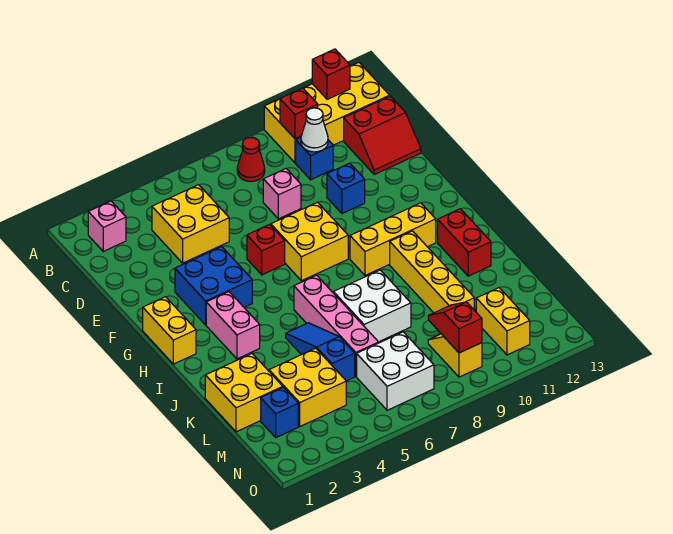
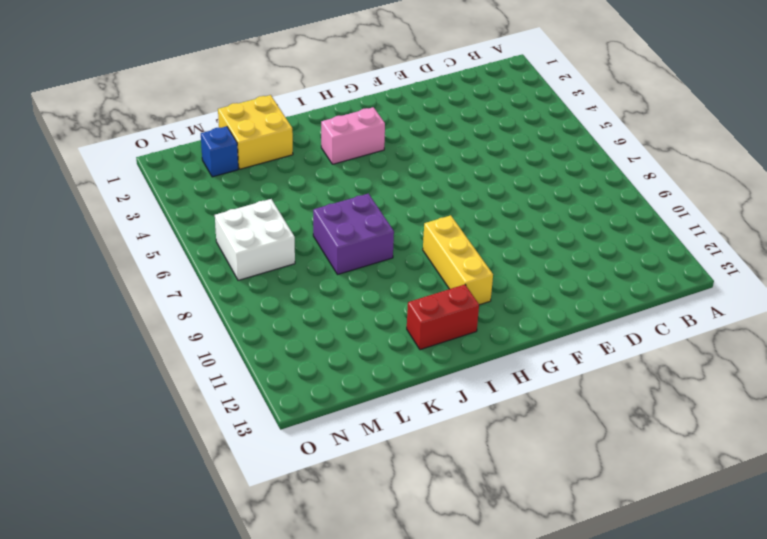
purple 2x2 brick [313,194,394,275] -> white 2x2 brick [333,270,411,342]
none -> yellow 2x4 brick [264,62,390,163]
none -> pink 1x1 brick [88,201,126,251]
none -> red 1x1 cone [237,137,265,181]

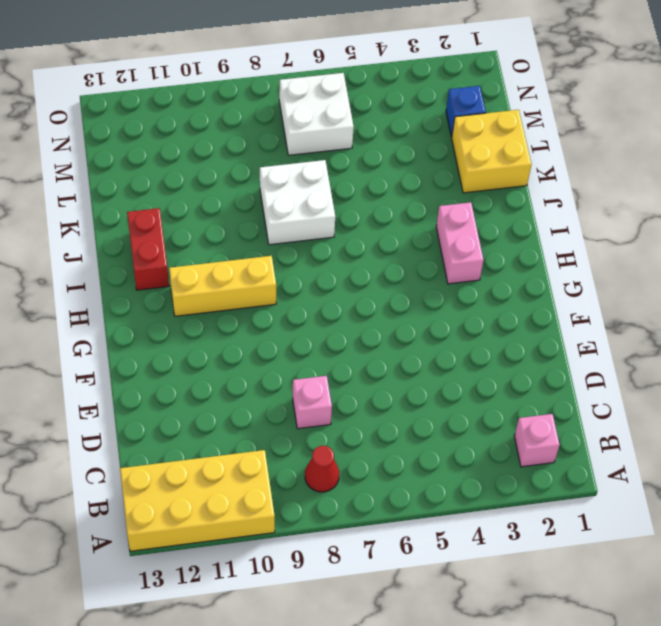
none -> yellow 2x2 brick [152,185,229,263]
none -> blue 1x1 brick [296,138,333,180]
none -> red 2x2 slope [344,96,421,174]

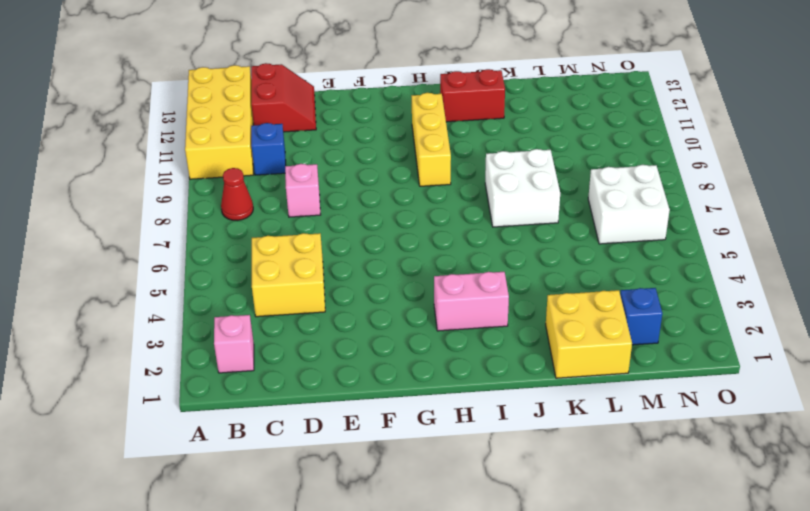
none -> blue 1x1 brick [327,163,365,214]
none -> blue 2x2 brick [175,247,252,325]
none -> red 1x1 brick [247,224,285,275]

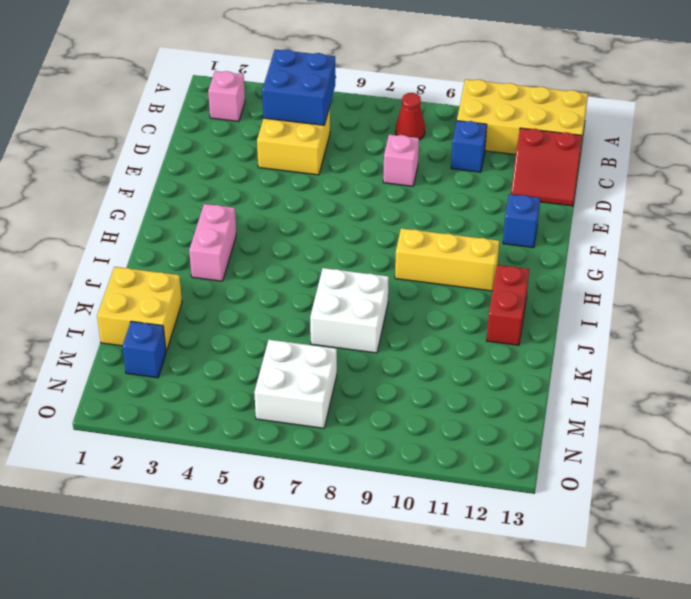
blue 2x2 brick [262,49,335,125] -> blue 2x2 brick moved to [175,247,252,325]
blue 1x1 brick [503,194,540,248] -> blue 1x1 brick moved to [327,163,365,214]
none -> red 1x1 brick [247,224,285,275]
none -> yellow 2x2 brick [271,202,348,281]
none -> yellow 1x2 brick [143,297,196,364]

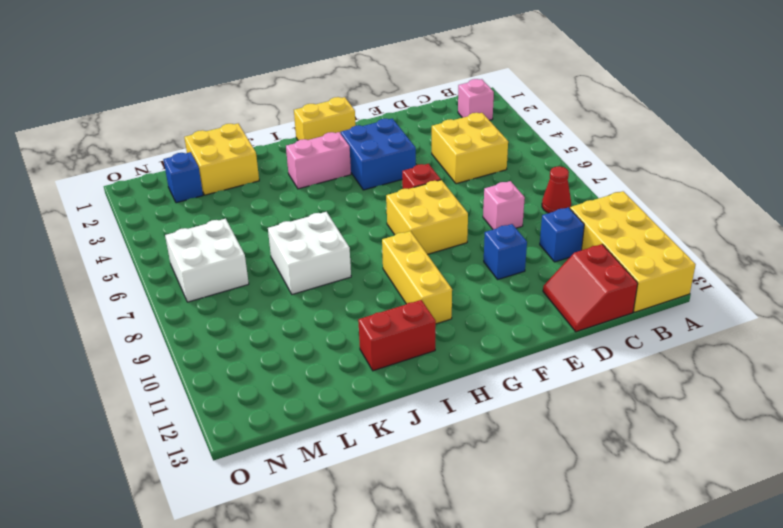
none -> pink 1x4 brick [294,275,379,376]
none -> yellow 1x4 brick [390,231,474,313]
none -> blue 1x3 slope [286,323,355,381]

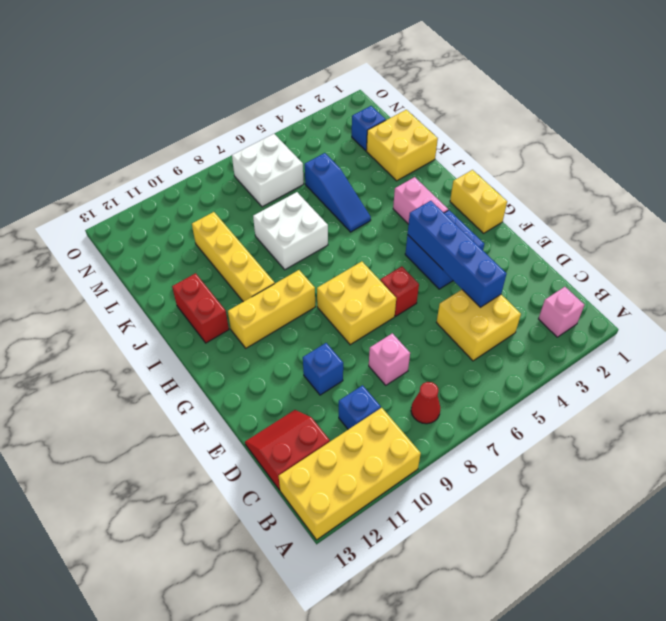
blue 1x4 brick [408,201,506,307] -> none
none -> pink 1x4 brick [294,275,379,376]
none -> yellow 2x2 brick [269,348,346,426]
none -> yellow 1x2 slope [428,334,482,377]

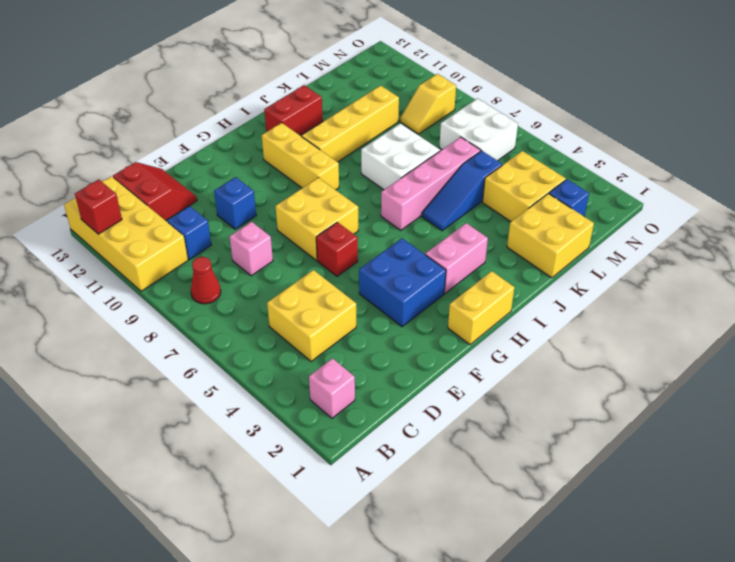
none -> yellow 1x2 brick [476,288,530,355]
none -> red 1x1 brick [280,88,318,139]
none -> white 1x1 cone [301,108,328,152]

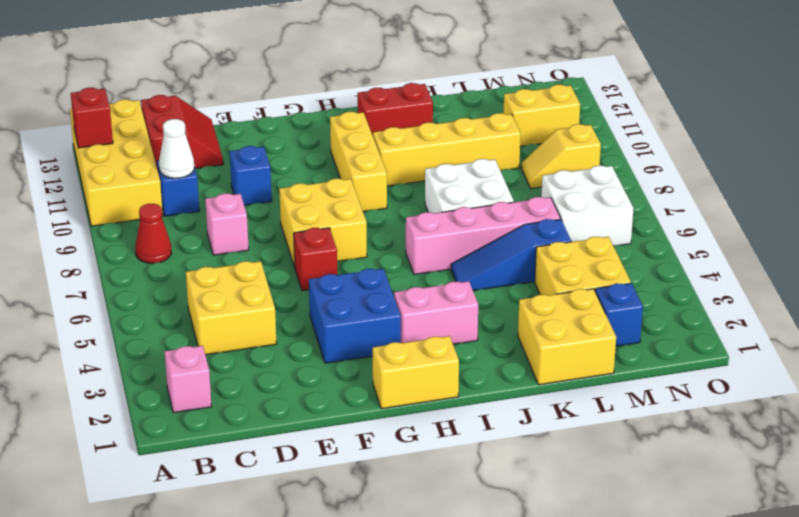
none -> red 1x1 brick [280,88,318,139]
none -> red 1x2 slope [428,302,482,353]

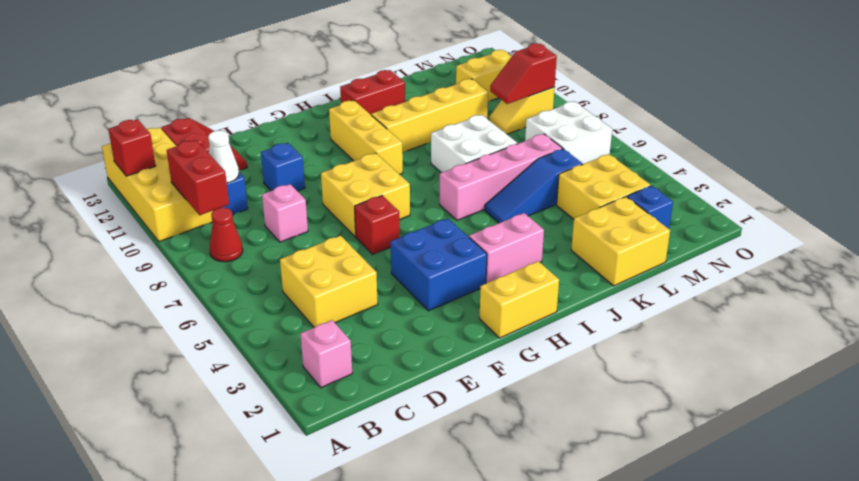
red 1x2 brick [167,140,229,215] -> red 1x1 brick [280,88,318,139]

